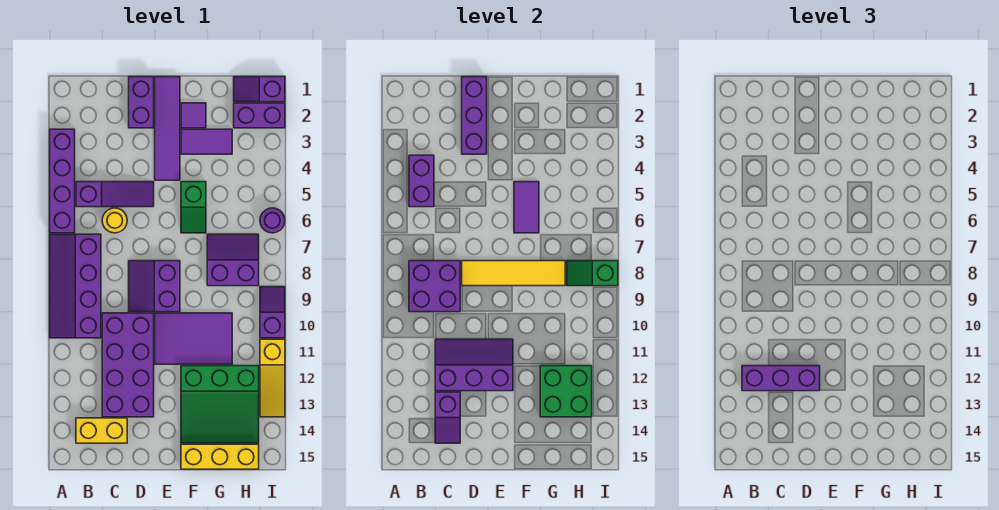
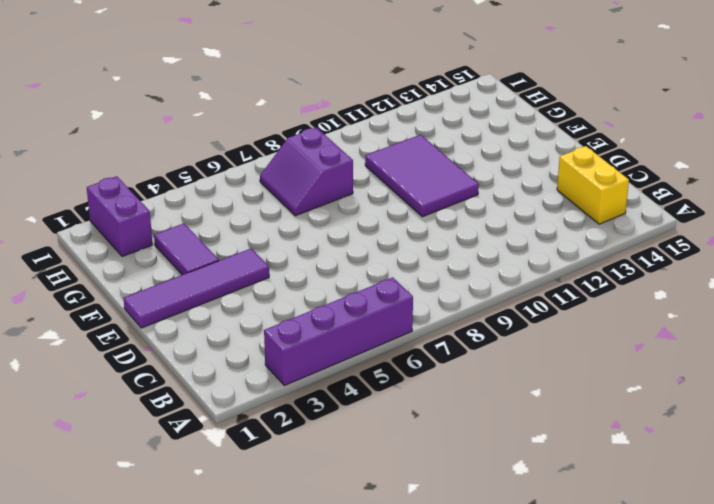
none -> purple 2x4 slope [50,234,101,338]
none -> purple 1x3 slope [76,182,154,207]
none -> yellow 1x1 round brick [102,208,127,233]
none -> purple 2x4 brick [102,313,154,417]

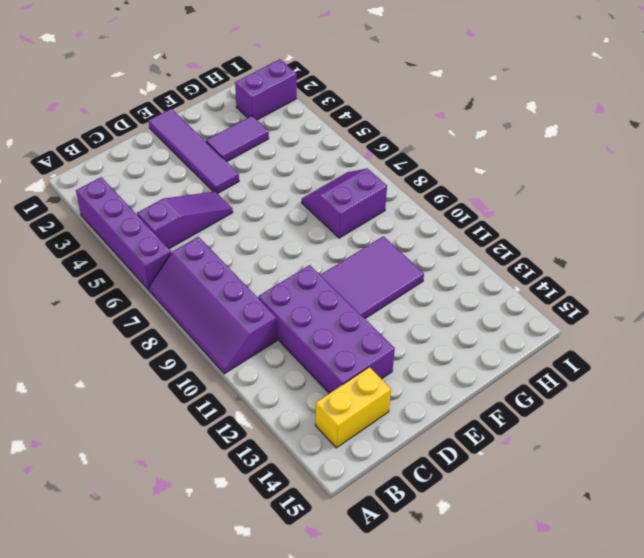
none -> yellow 1x1 round brick [102,208,127,233]
none -> purple 1x2 brick [129,77,154,128]
none -> purple 2x2 slope [129,261,180,312]
none -> purple 1x1 tile [181,103,206,128]

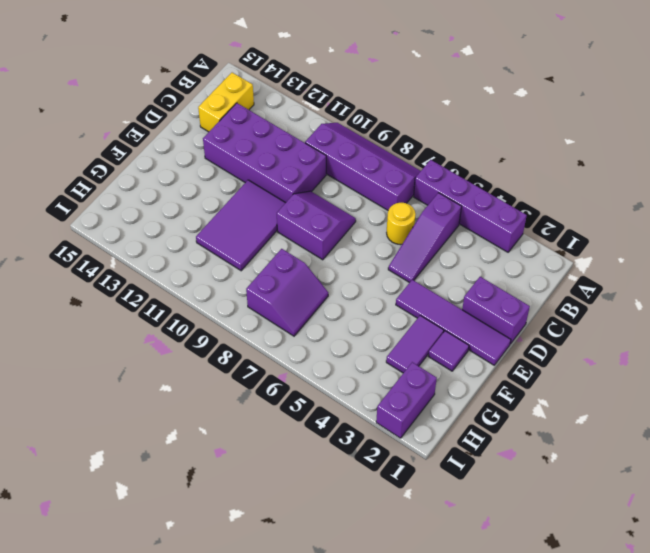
none -> green 1x2 slope [181,182,206,233]
none -> green 3x3 slope [181,366,259,443]
none -> yellow 1x3 brick [181,444,259,469]
none -> purple 1x2 slope [234,77,285,102]

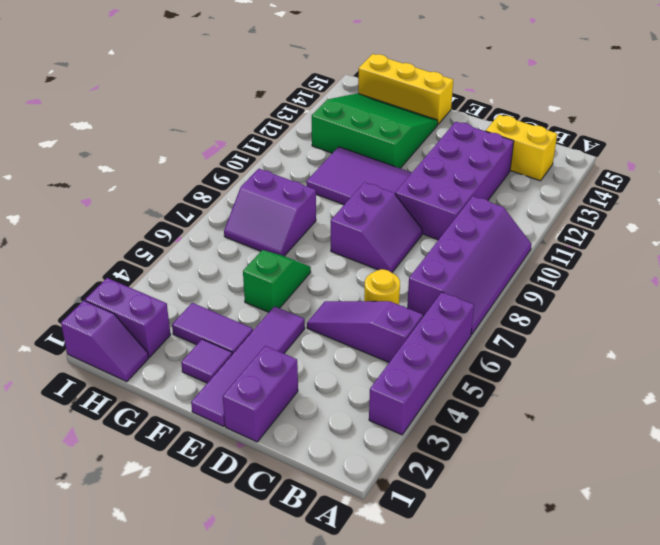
none -> purple 1x1 round brick [260,208,285,233]
none -> purple 1x2 slope [260,287,285,338]
none -> yellow 1x3 slope [260,339,285,417]
none -> purple 1x2 brick [409,155,434,207]

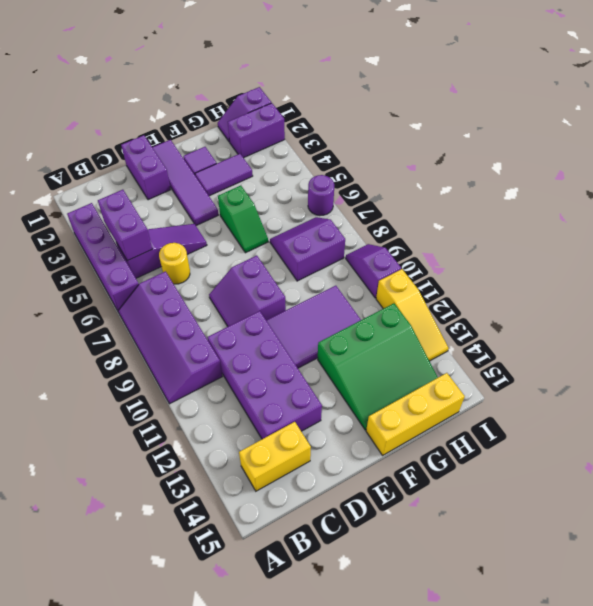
none -> purple 2x2 brick [409,261,460,312]
none -> purple 2x3 slope [435,339,513,391]
none -> purple 1x2 slope [435,392,460,443]
none -> purple 1x3 brick [462,77,487,154]

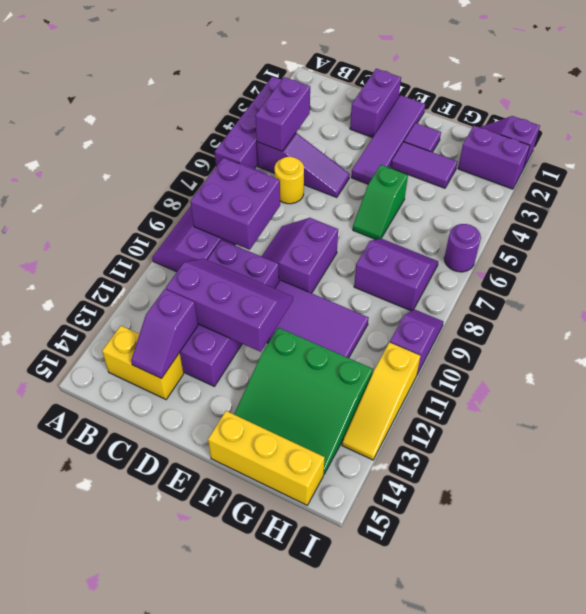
none -> purple 1x3 brick [462,77,487,154]
none -> yellow 1x4 tile [462,261,565,286]
none -> purple 1x2 tile [514,182,539,233]
none -> green 2x2 brick [540,366,592,417]

